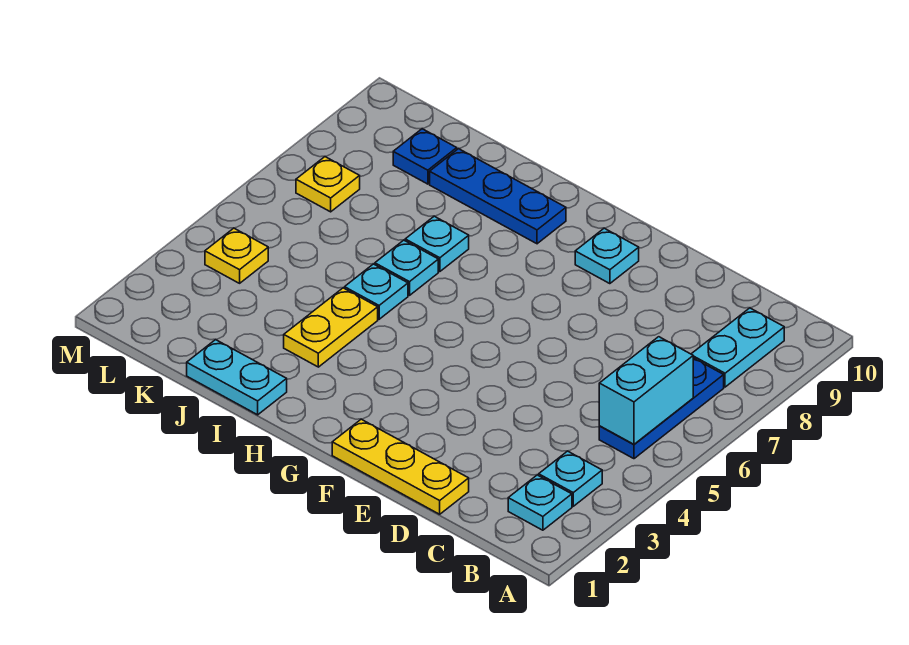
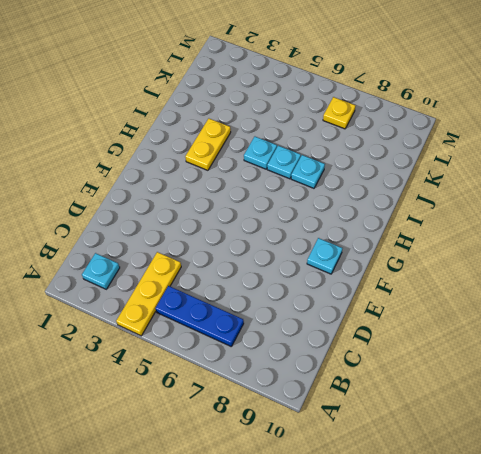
yellow 1x3 plate [116,252,181,336] -> yellow 1x3 plate moved to [332,419,469,514]
yellow 1x2 plate [185,119,231,170] -> yellow 1x2 plate turned to [284,288,378,367]
none -> cyan 1x1 plate [539,451,602,506]
none -> cyan 1x2 plate [692,308,784,387]
none -> blue 1x3 plate [430,149,566,244]

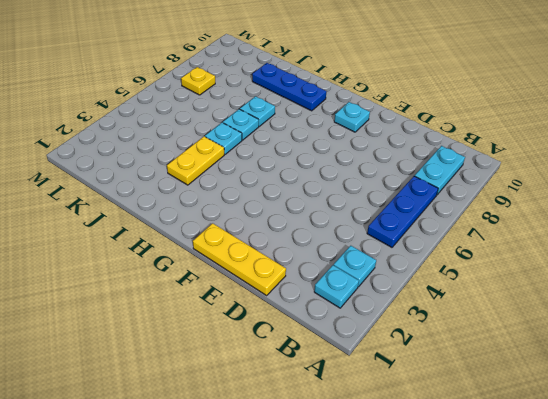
none -> cyan 1x2 plate [187,340,287,415]
none -> blue 1x1 plate [393,129,457,184]
none -> yellow 1x1 plate [205,228,268,283]

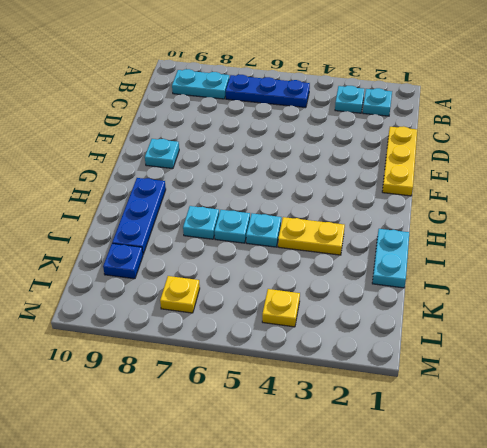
none -> cyan 1x2 brick [599,337,693,444]

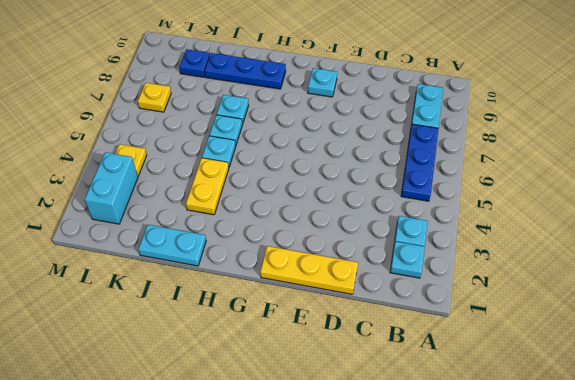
cyan 1x2 brick [85,152,138,224] -> cyan 1x2 brick moved to [599,337,693,444]

